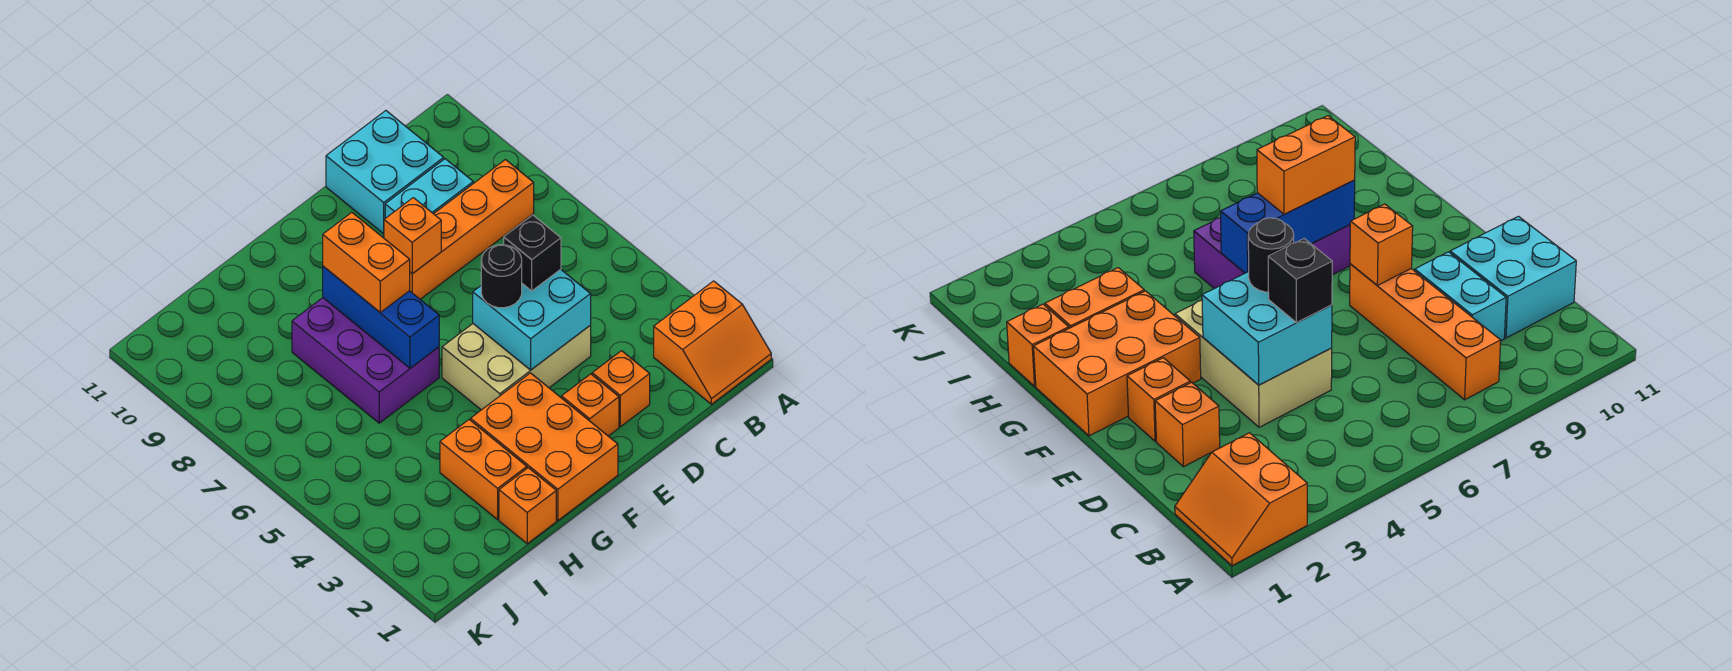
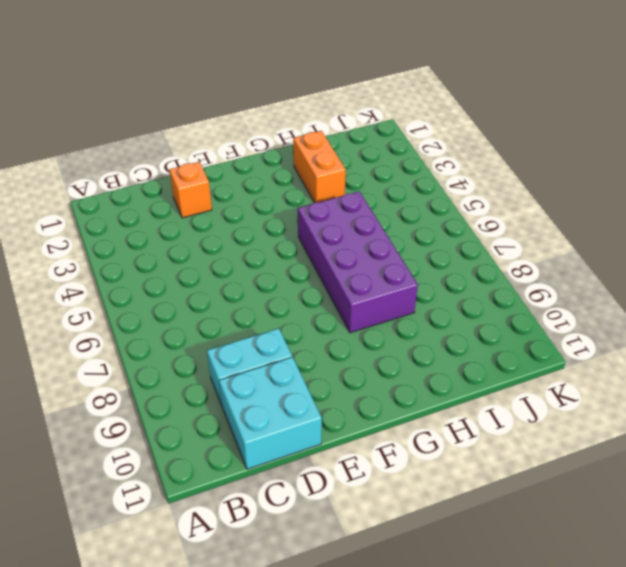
purple 2x4 brick [298,191,418,333] -> purple 2x3 brick [292,298,439,423]
none -> orange 2x2 slope [654,281,771,404]
none -> orange 1x4 brick [410,160,534,299]
none -> tan 2x3 brick [442,324,591,410]

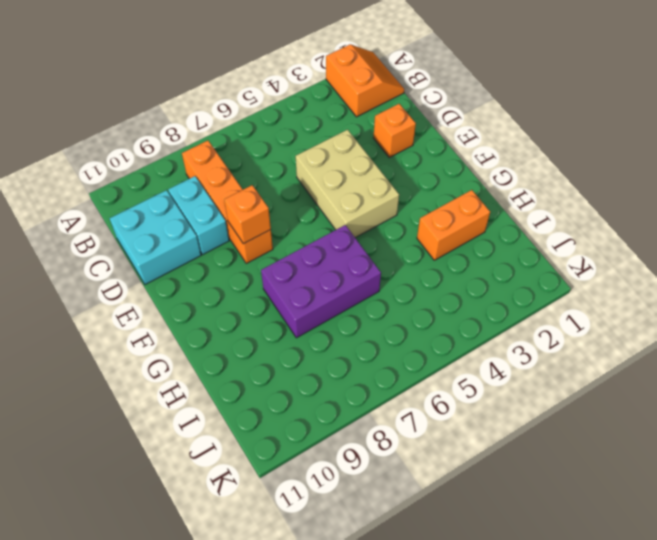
none -> orange 1x1 brick [562,374,619,436]
none -> orange 2x3 brick [471,373,618,520]
none -> orange 1x1 brick [499,468,556,544]

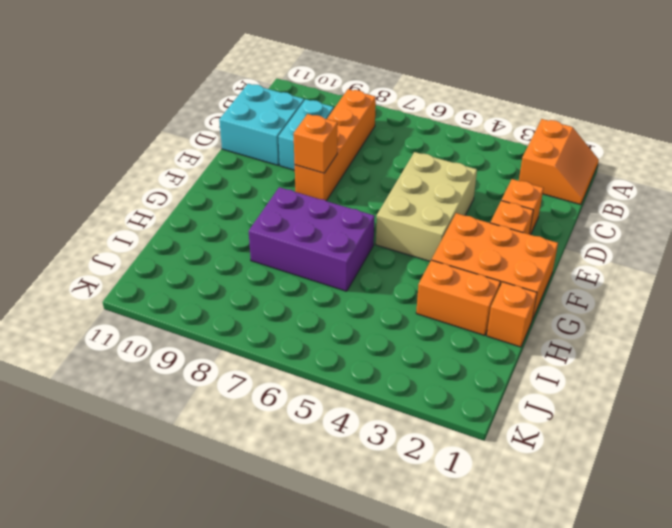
none -> cyan 2x2 brick [473,269,591,370]
none -> blue 1x3 brick [323,266,439,368]
none -> black 1x1 brick [504,215,561,291]

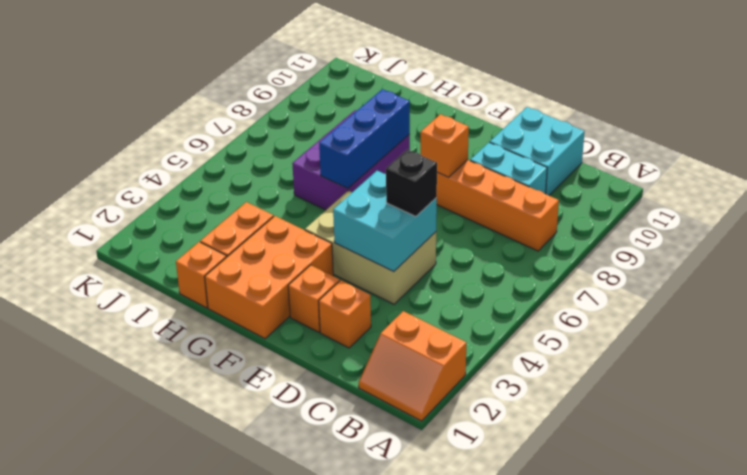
none -> black 1x1 round brick [481,245,522,308]
none -> orange 1x2 brick [323,212,410,312]

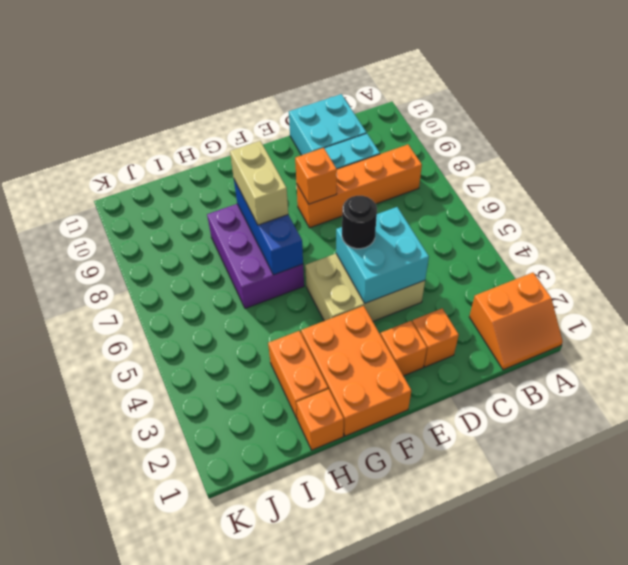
tan 1x2 brick [230,141,288,225] -> orange 1x2 brick [323,212,410,312]
none -> black 1x1 brick [504,215,561,291]

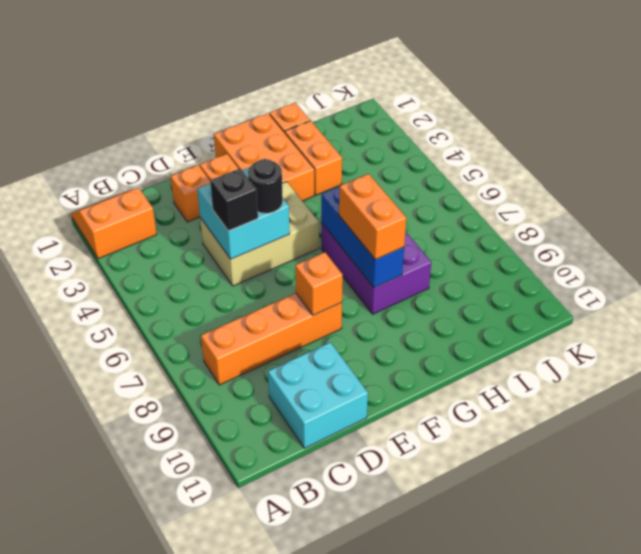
none -> cyan 1x2 brick [385,159,473,218]

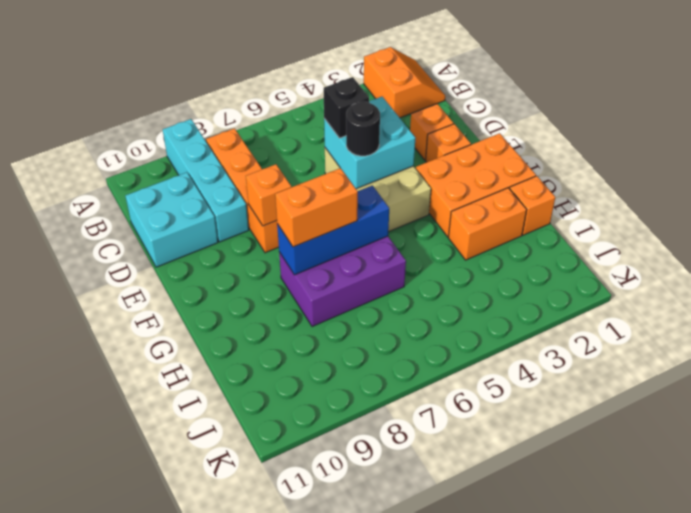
cyan 1x4 brick [163,119,249,242] -> cyan 1x2 brick [385,159,473,218]

